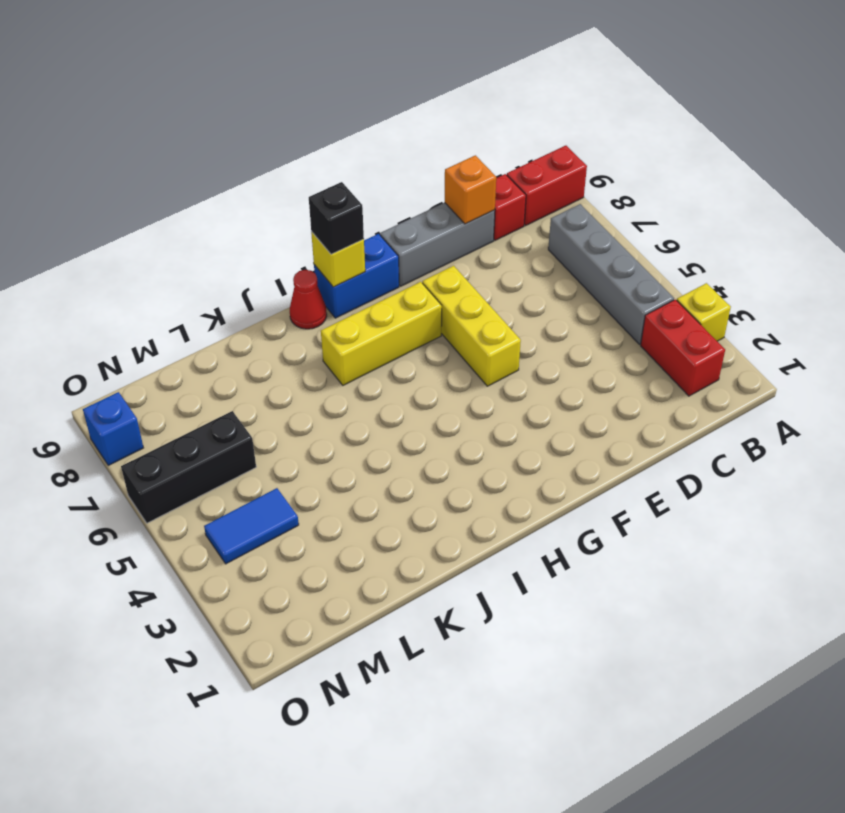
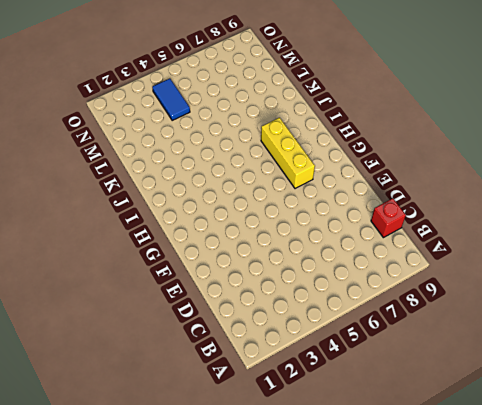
none -> yellow 1x1 brick [677,283,731,341]
none -> red 1x2 brick [507,146,587,225]
none -> red 1x2 brick [641,300,725,396]

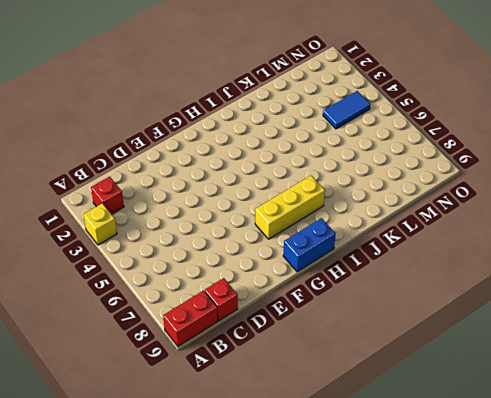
red 1x1 brick [91,177,124,214] -> red 1x2 brick [641,300,725,396]
none -> grey 1x4 brick [548,204,674,344]
none -> grey 1x3 brick [380,203,495,286]
none -> yellow 1x3 brick [422,266,521,386]

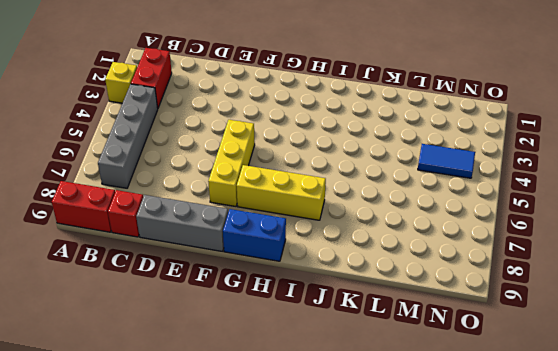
none -> red 1x1 cone [290,270,327,329]
none -> black 1x3 brick [121,411,256,523]
none -> blue 1x1 brick [83,392,143,465]

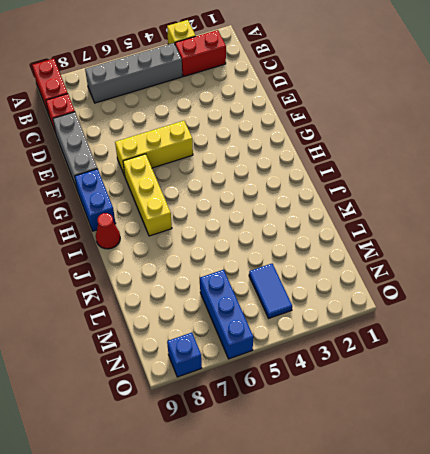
blue 1x3 brick [200,270,253,359] -> black 1x3 brick [121,411,256,523]
none -> orange 1x1 brick [445,155,496,224]
none -> yellow 1x1 brick [311,232,365,287]
none -> black 1x1 brick [309,182,364,254]

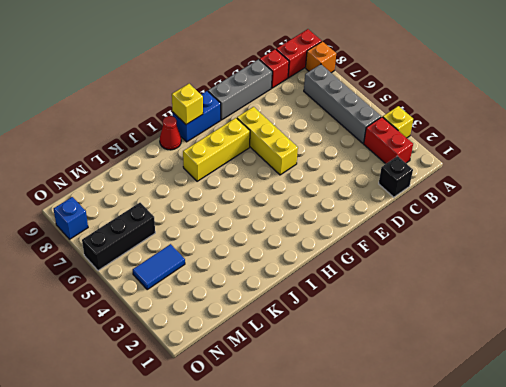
orange 1x1 brick [306,41,336,73] -> orange 1x1 brick moved to [445,155,496,224]
black 1x1 brick [379,156,413,197] -> black 1x1 brick moved to [309,182,364,254]

